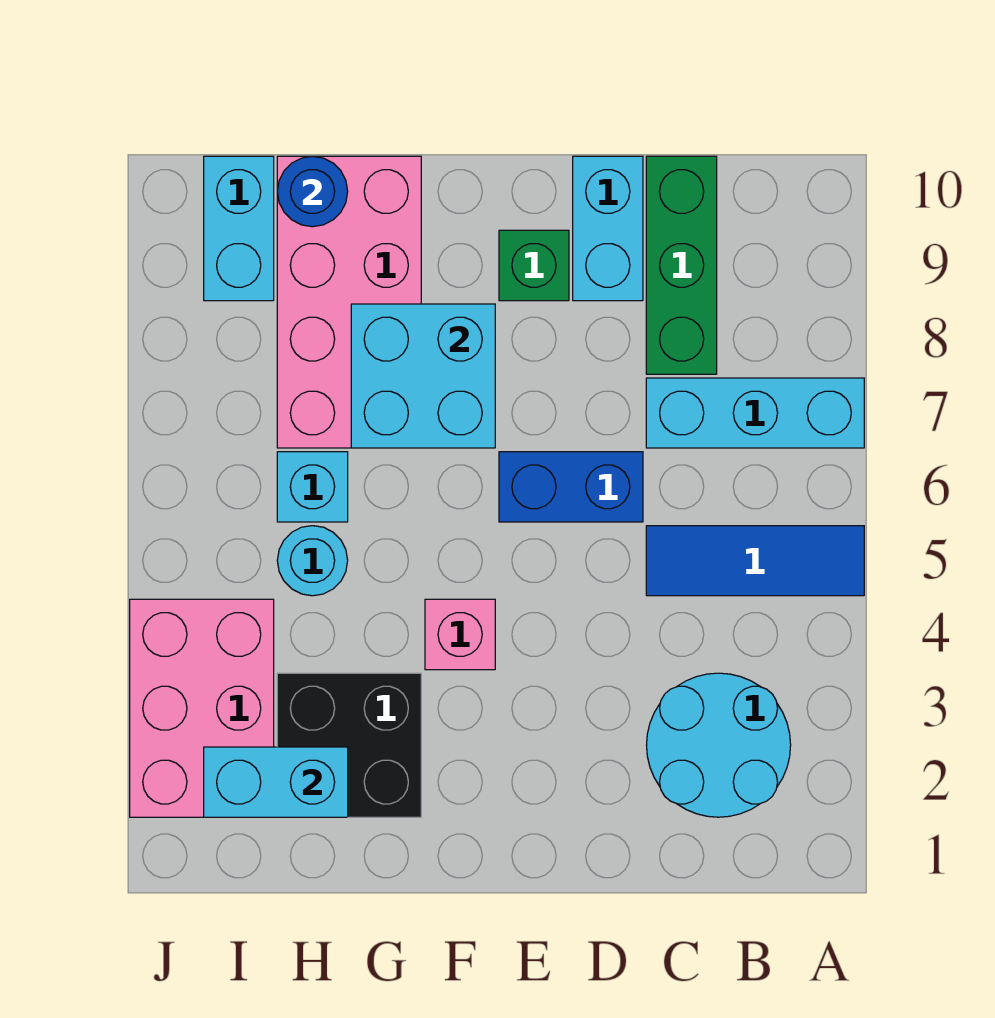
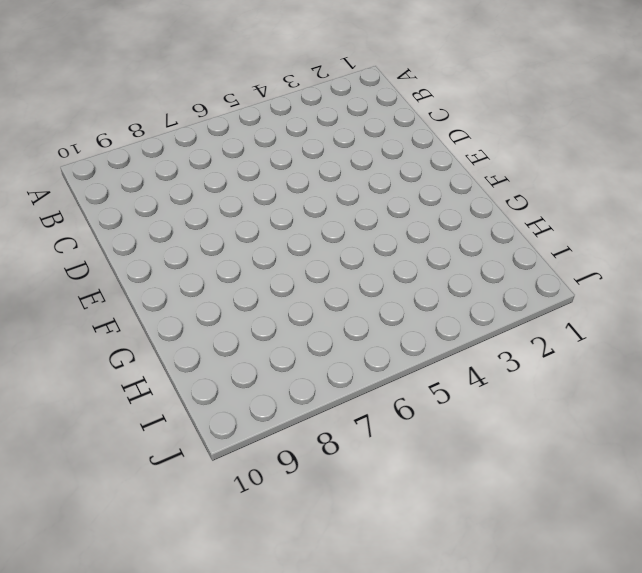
none -> blue 1x3 tile [646,526,864,596]
none -> cyan 1x3 brick [646,378,864,448]
none -> cyan 2x2 round brick [647,673,791,817]

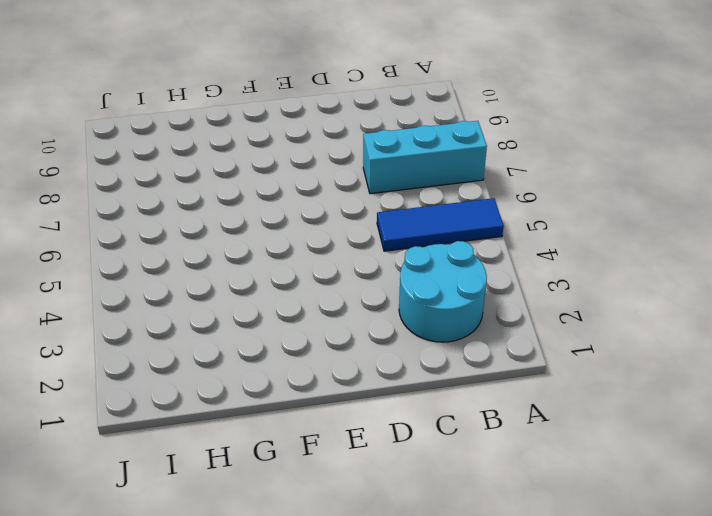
none -> green 1x3 brick [646,156,717,374]
none -> blue 1x2 brick [499,452,643,522]
none -> cyan 1x2 brick [573,156,643,301]

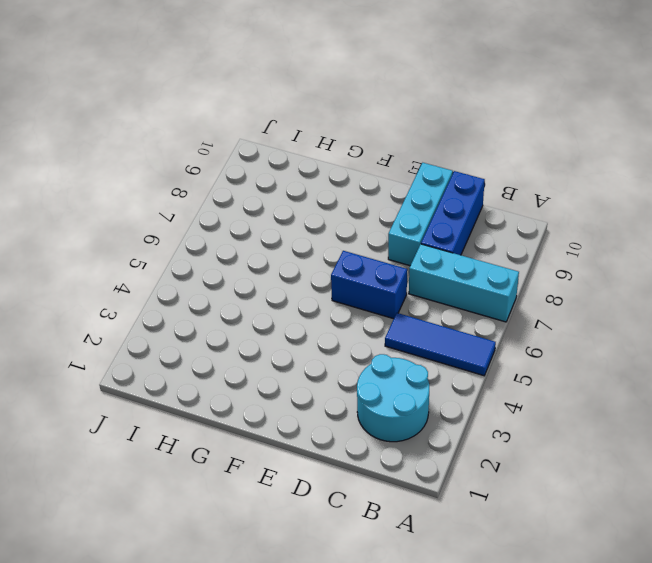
blue 1x3 brick [421,171,485,255] -> green 1x3 brick [646,156,717,374]
cyan 1x3 brick [388,163,453,266] -> cyan 1x2 brick [573,156,643,301]
none -> green 1x1 brick [499,230,569,301]
none -> pink 1x1 brick [425,599,495,670]
none -> black 2x2 brick [277,673,421,817]

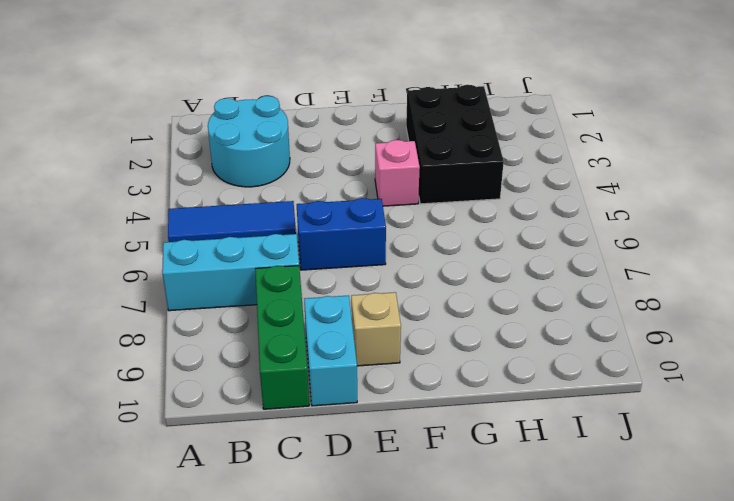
tan 1x1 brick [351,292,401,366] -> green 1x1 brick [499,230,569,301]
black 2x3 brick [406,85,504,204] -> black 2x2 brick [277,673,421,817]
none -> pink 2x4 brick [277,156,421,448]
none -> cyan 1x1 round brick [277,526,348,596]
none -> cyan 1x1 brick [277,452,348,522]

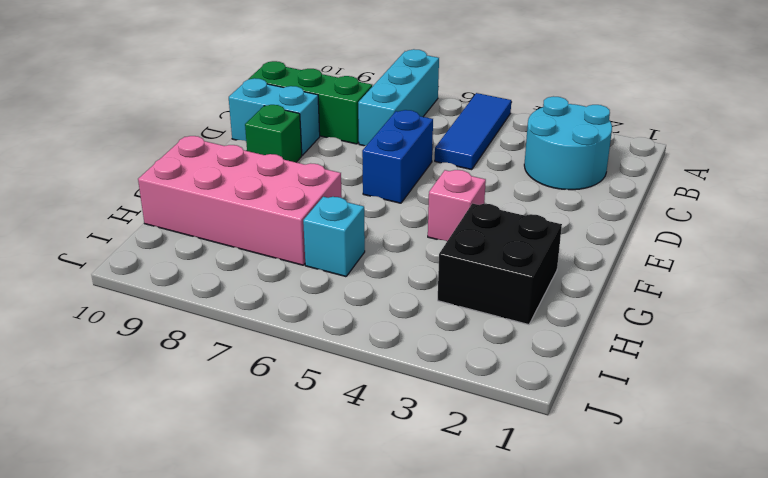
none -> cyan 1x1 round brick [277,526,348,596]
none -> pink 2x3 brick [130,599,274,817]
none -> cyan 1x2 brick [204,156,274,301]

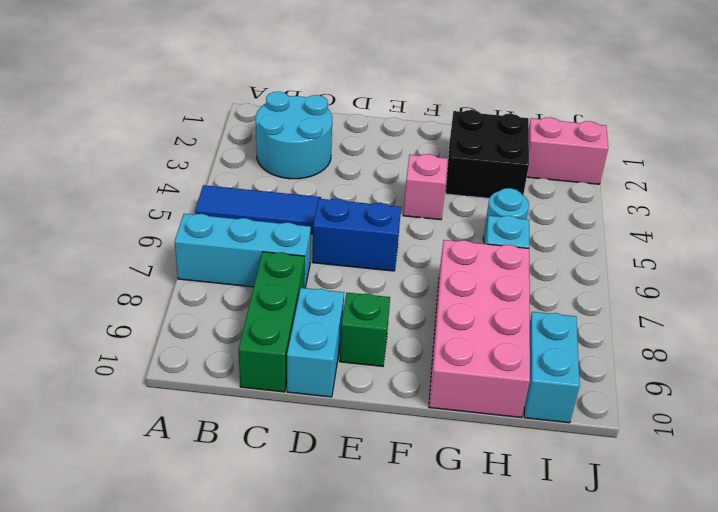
pink 1x2 brick [527,117,608,184] -> pink 2x3 brick [130,599,274,817]
none -> cyan 2x2 brick [351,304,495,448]
none -> cyan 1x2 brick [204,747,348,817]
none -> blue 1x1 round brick [277,156,348,227]

